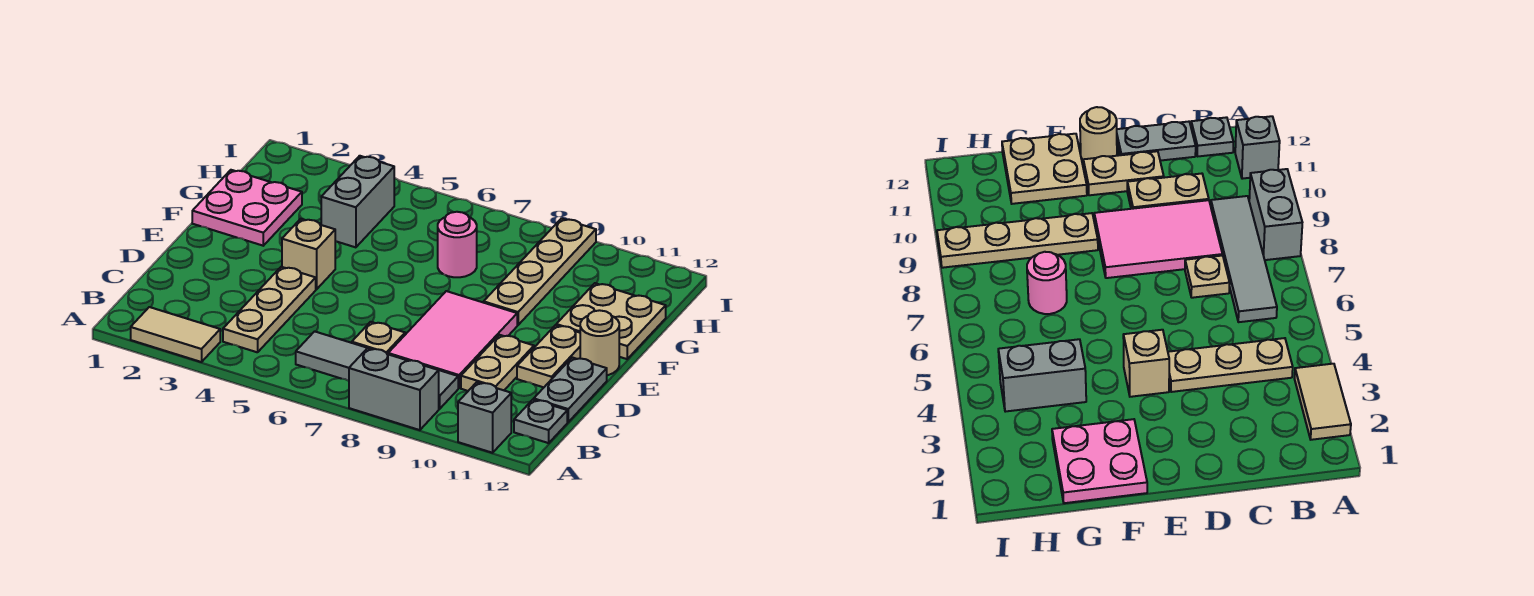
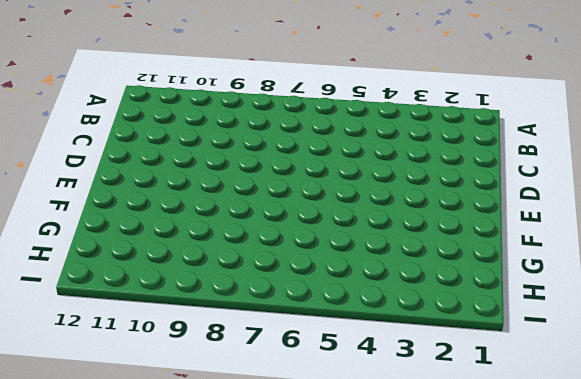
none -> tan 1x2 tile [131,307,220,362]
none -> grey 1x2 brick [349,348,439,430]
none -> grey 1x1 brick [458,382,511,453]

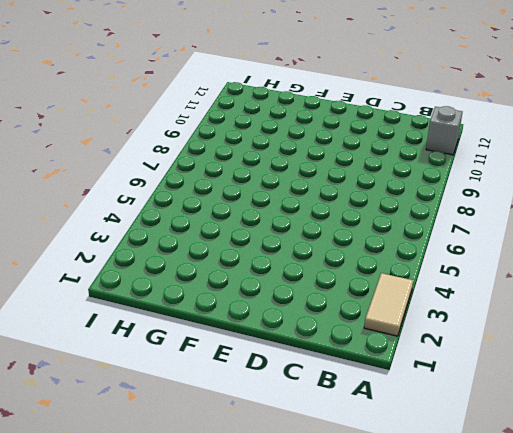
none -> grey 1x2 brick [349,348,439,430]
none -> tan 1x3 plate [223,267,316,352]
none -> grey 1x4 tile [296,331,458,409]

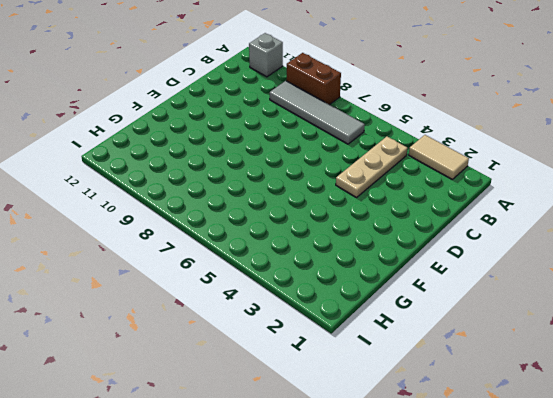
brown 1x2 brick [287,53,341,105] -> grey 1x2 brick [349,348,439,430]
none -> grey 1x1 plate [514,399,567,443]
none -> tan 1x1 plate [352,322,405,354]
none -> pink 2x3 tile [388,291,517,388]

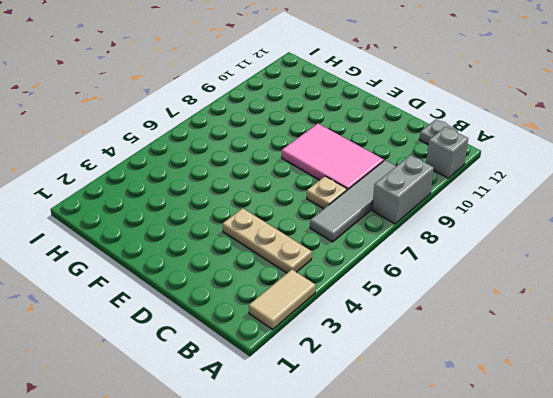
none -> tan 1x2 plate [461,335,534,391]
none -> grey 1x2 plate [534,357,607,422]
none -> tan 1x2 plate [517,325,580,387]

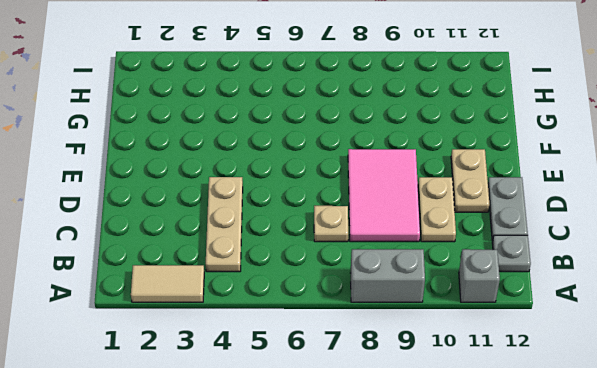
none -> grey 1x4 tile [296,331,458,409]
none -> tan 1x1 brick [282,219,335,289]
none -> tan 1x1 round brick [580,310,619,375]

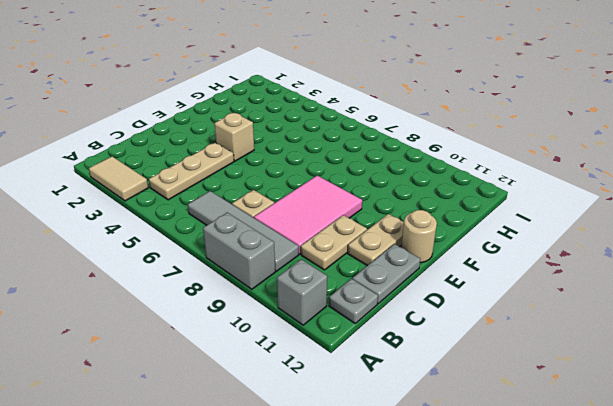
none -> pink 2x2 plate [192,170,302,246]
none -> tan 1x4 plate [484,218,596,325]
none -> tan 2x2 plate [556,283,666,359]

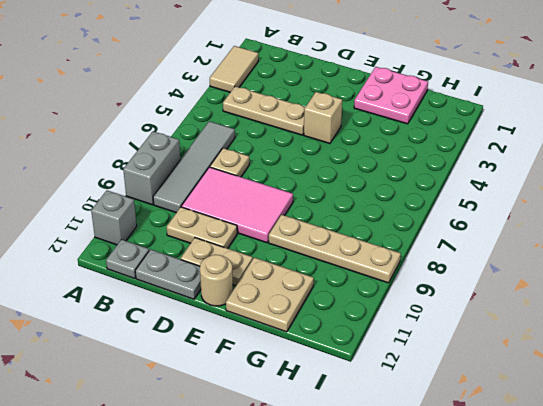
none -> grey 1x2 brick [321,156,394,247]
none -> pink 1x1 round brick [438,212,477,277]

